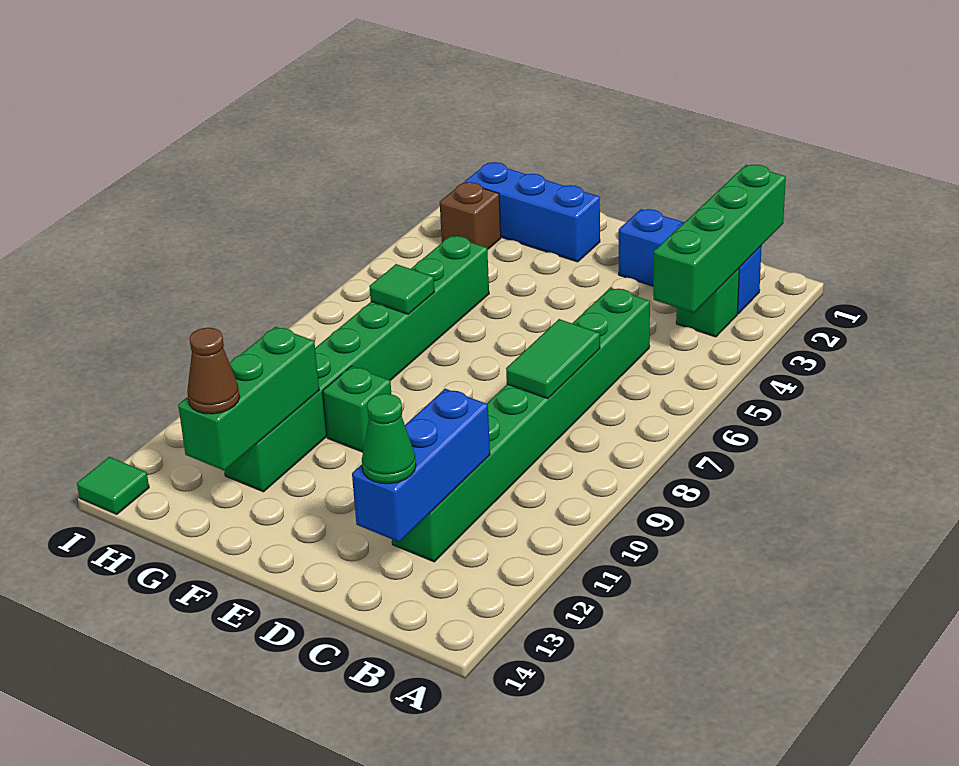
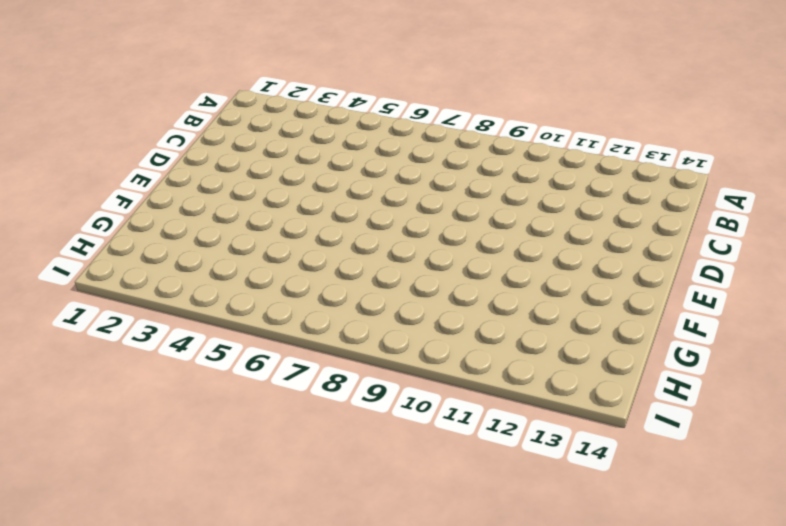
none -> blue 1x3 brick [619,209,762,314]
none -> green 1x1 brick [676,269,739,337]
none -> green 1x8 brick [392,288,650,562]

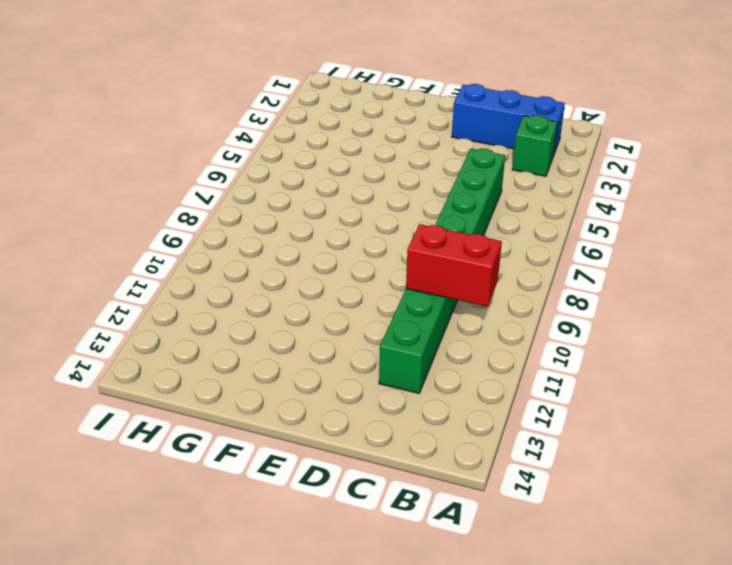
red 1x2 brick [406,224,502,307] -> none
none -> blue 1x3 brick [465,162,600,262]
none -> green 1x1 brick [323,366,391,452]
none -> green 1x8 brick [225,236,489,492]

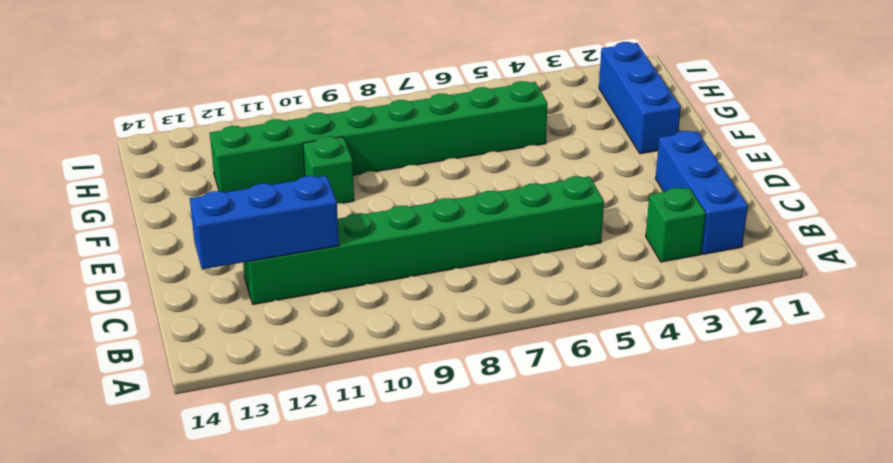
none -> brown 1x1 brick [440,182,501,250]
none -> green 1x1 tile [77,457,149,514]
none -> green 1x4 brick [653,164,786,313]

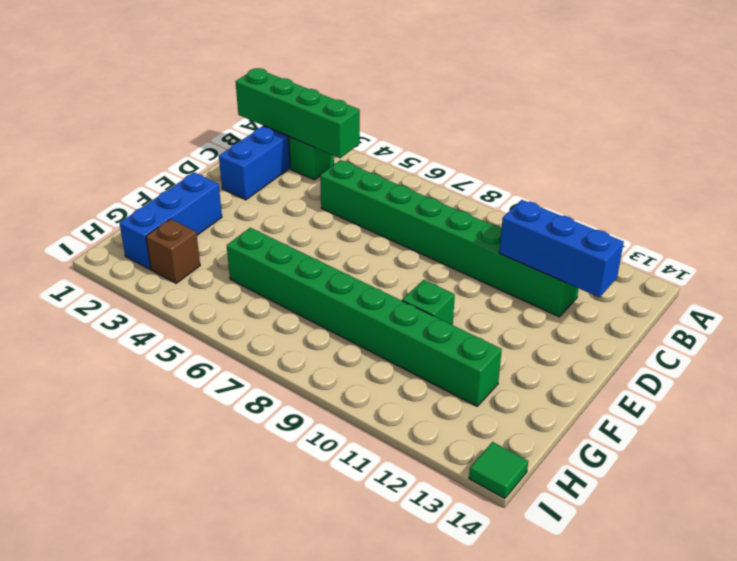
none -> green 1x2 tile [506,319,600,399]
none -> green 1x1 tile [369,264,435,314]
none -> green 1x3 brick [178,327,319,471]

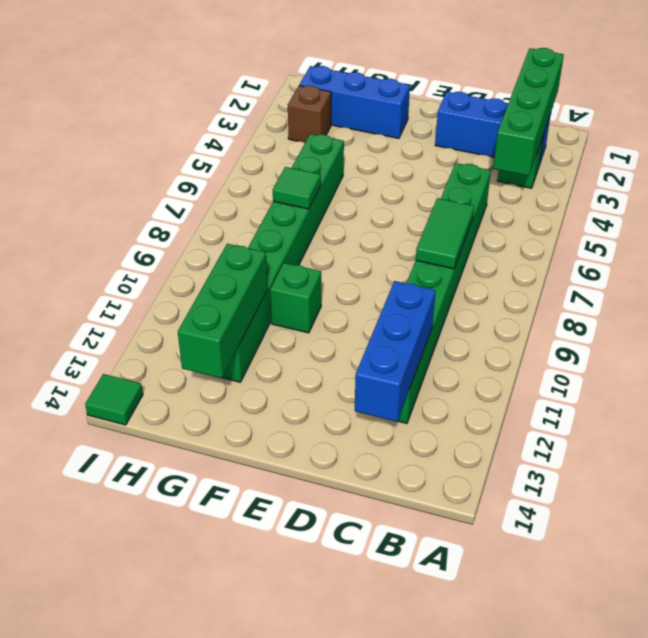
none -> green 1x1 cone [362,394,416,484]
none -> brown 1x1 cone [187,328,240,414]

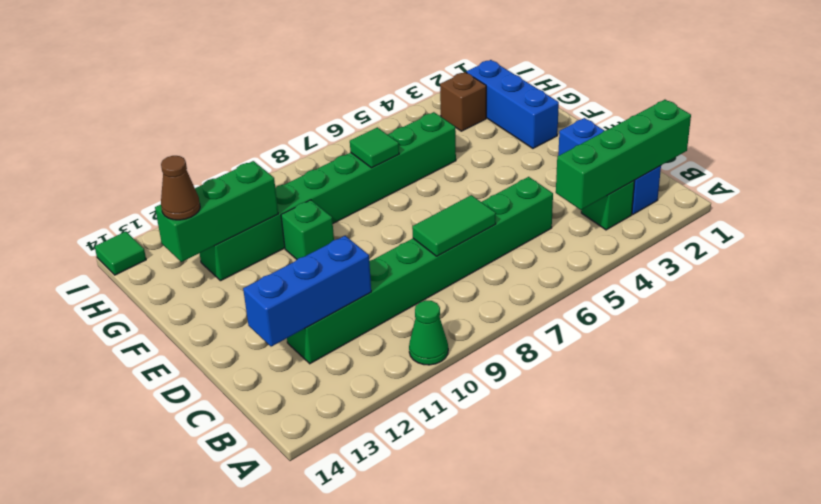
green 1x1 cone [409,300,448,365] -> green 1x1 cone moved to [362,394,416,484]

